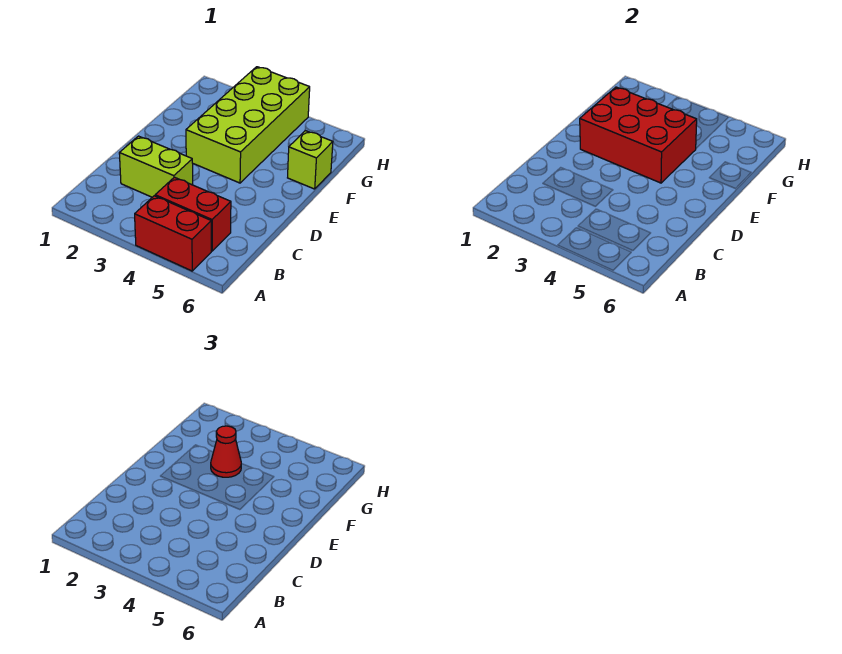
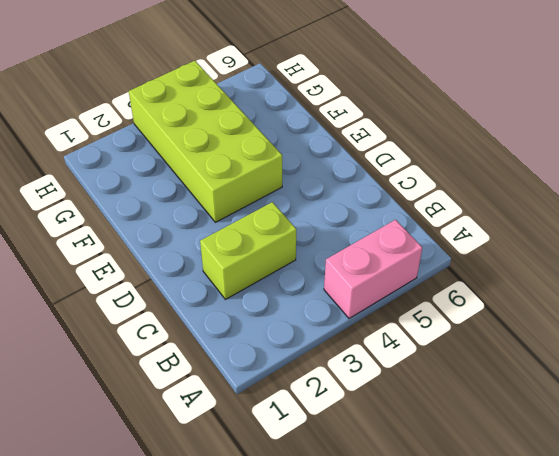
pink 1x2 brick [324,220,422,318] -> red 1x2 brick [135,196,211,271]
none -> red 1x2 brick [155,177,231,251]
none -> lime 1x1 brick [288,131,333,189]

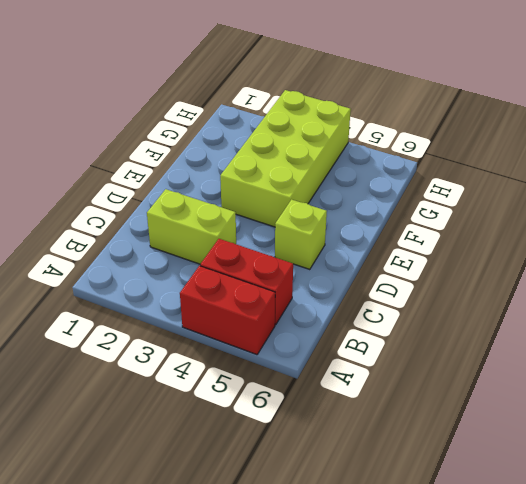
lime 1x1 brick [275,200,327,269] -> lime 1x1 brick moved to [288,131,333,189]
none -> red 2x3 brick [580,87,697,183]
none -> red 1x1 cone [211,426,241,477]

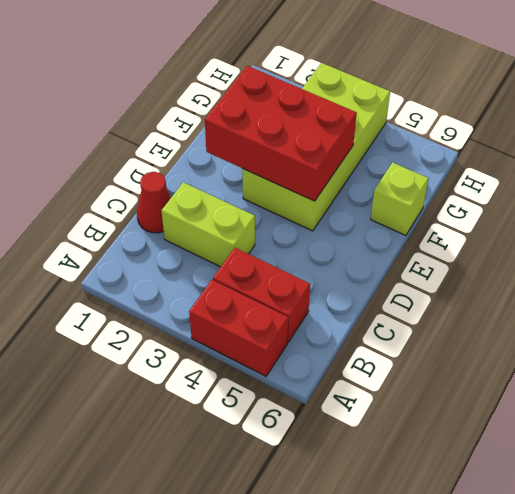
red 1x1 cone [137,172,171,233] -> red 1x1 cone moved to [211,426,241,477]

